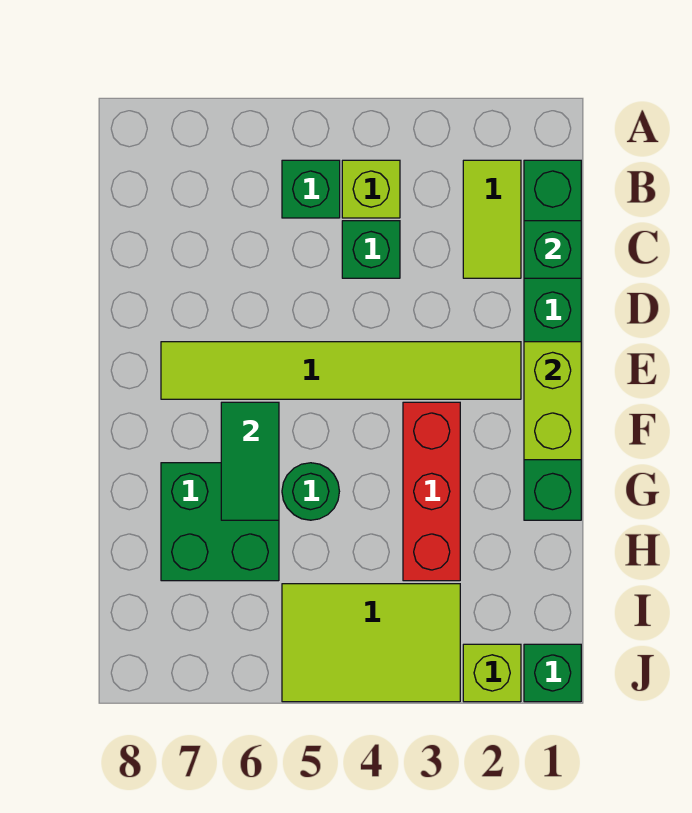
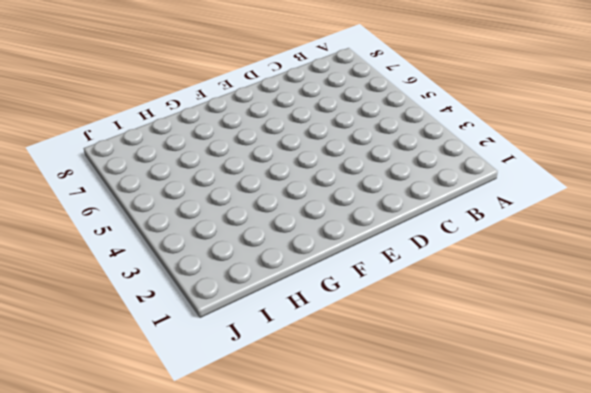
none -> green 1x6 brick [524,160,581,520]
none -> lime 1x2 tile [463,160,521,278]
none -> lime 1x1 brick [342,160,400,218]

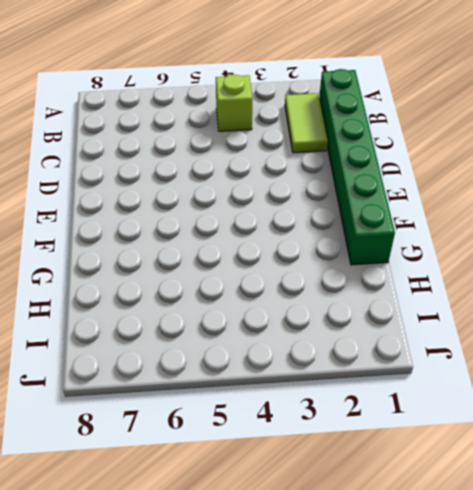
none -> green 1x1 brick [282,160,340,218]
none -> green 1x1 brick [342,221,400,278]
none -> lime 1x6 tile [161,342,521,399]

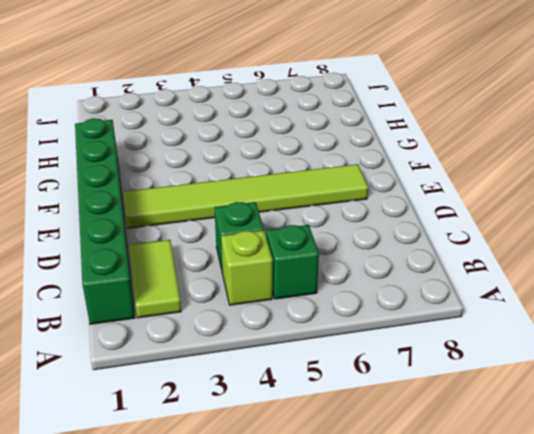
none -> red 1x3 brick [403,402,460,581]
none -> green 1x1 round brick [282,463,339,520]
none -> green 2x2 brick [161,463,279,581]

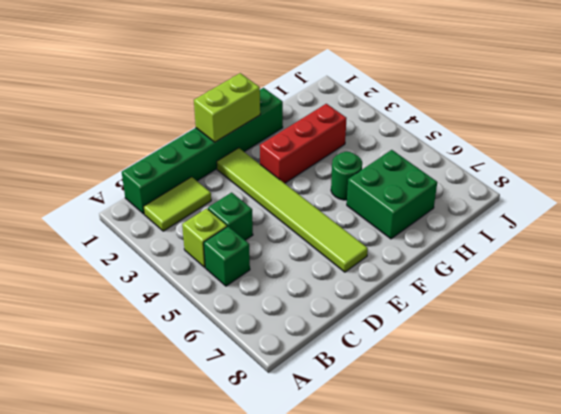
none -> lime 2x3 tile [282,584,460,702]
none -> green 1x1 brick [524,644,581,702]
none -> lime 1x1 brick [463,644,521,702]

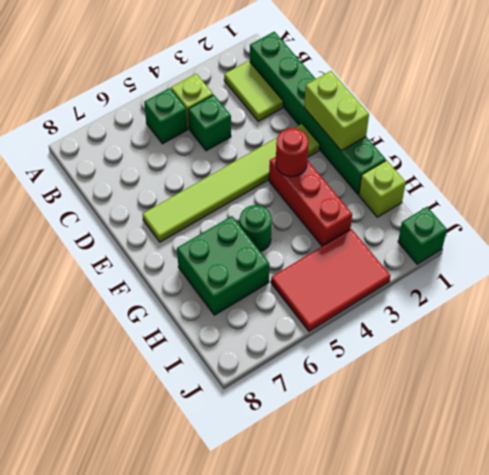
red 1x1 round brick [276,128,309,177] -> none
lime 1x1 brick [359,160,406,217] -> lime 1x1 brick moved to [463,644,521,702]
red 2x3 tile [271,229,391,331] -> lime 2x3 tile [282,584,460,702]
none -> green 1x1 brick [524,221,581,278]
none -> green 1x2 tile [221,402,279,520]

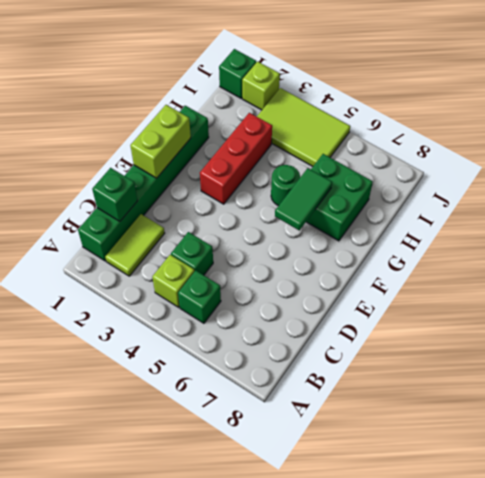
none -> lime 1x6 tile [161,342,521,399]

